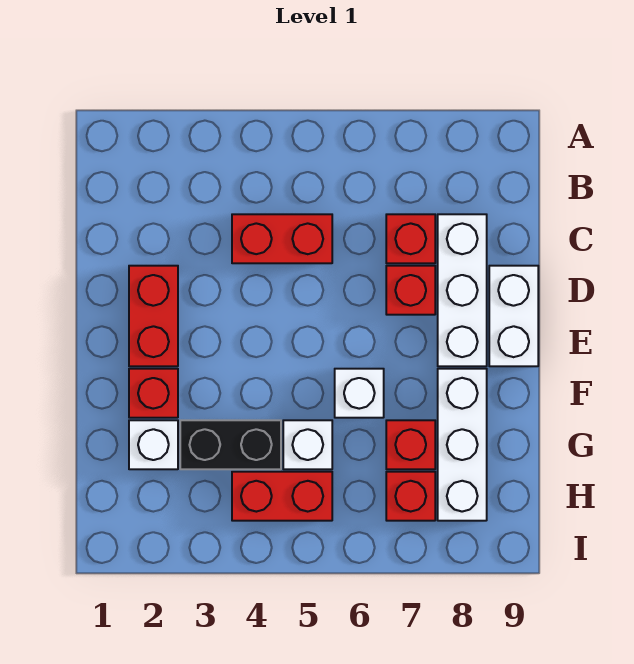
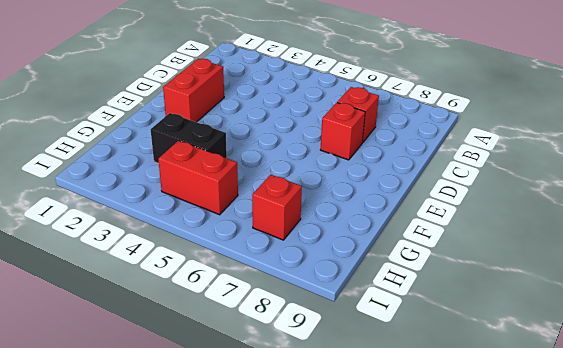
none -> red 1x2 brick [232,214,332,263]
none -> white 1x3 brick [438,214,487,366]
none -> white 1x2 brick [489,266,538,366]

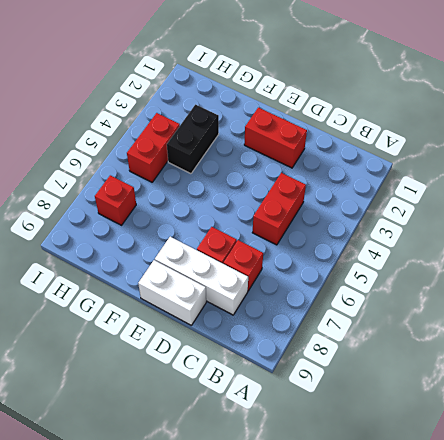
none -> red 1x1 brick [129,369,178,418]
none -> white 1x1 brick [335,369,384,418]
none -> white 1x3 brick [438,369,487,521]

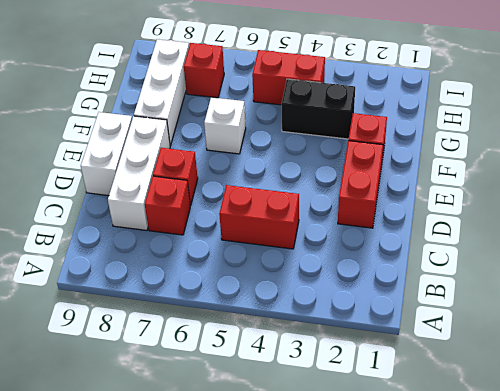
none -> white 1x1 brick [129,420,178,469]
none -> white 1x1 brick [283,420,332,469]
none -> red 1x1 brick [386,420,435,469]

